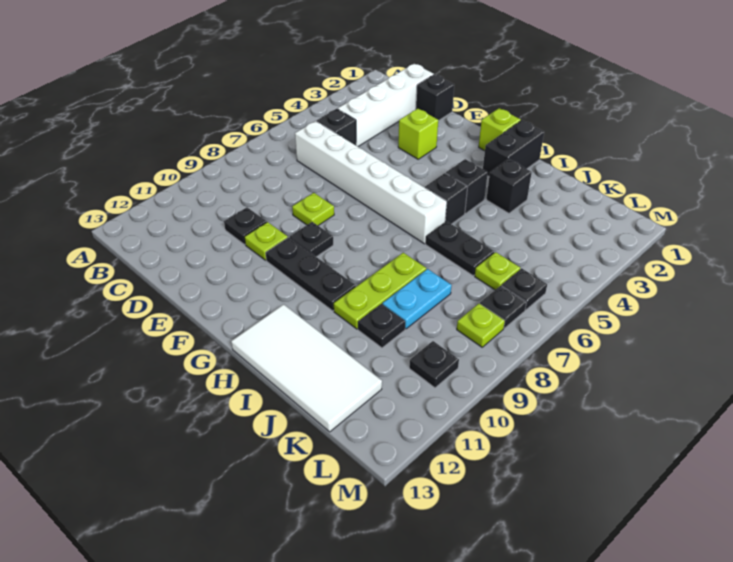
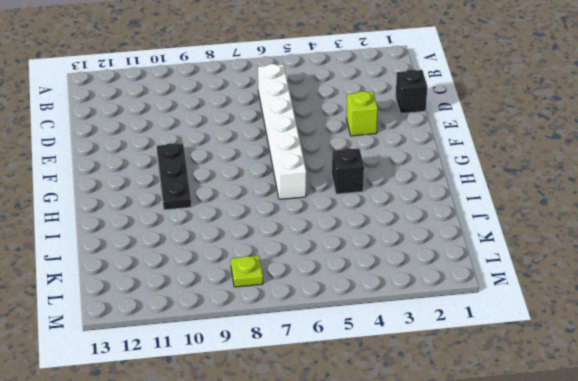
none -> white 1x4 brick [338,64,434,147]
none -> black 1x1 brick [317,109,356,145]
none -> black 1x1 plate [224,207,267,245]

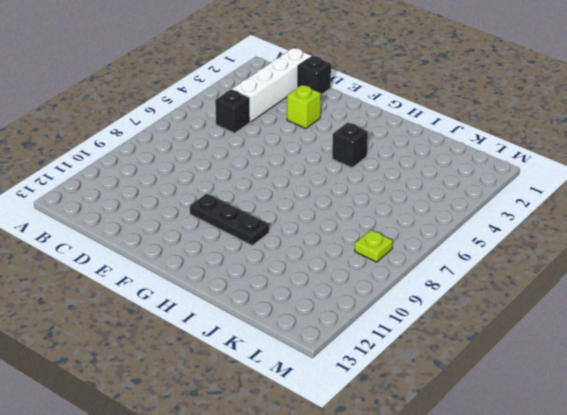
none -> white 1x6 brick [295,121,447,244]
none -> black 1x1 plate [224,207,267,245]
none -> lime 1x1 plate [292,193,334,226]

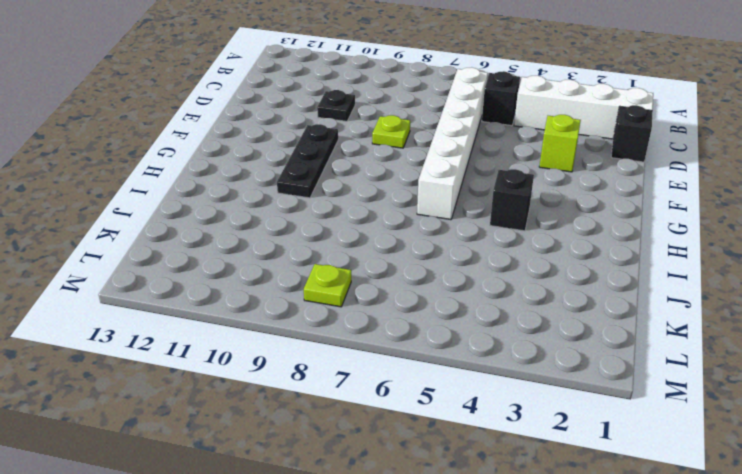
none -> lime 1x1 plate [245,222,288,260]
none -> black 1x1 plate [290,222,333,257]
none -> lime 1x1 brick [479,108,521,151]

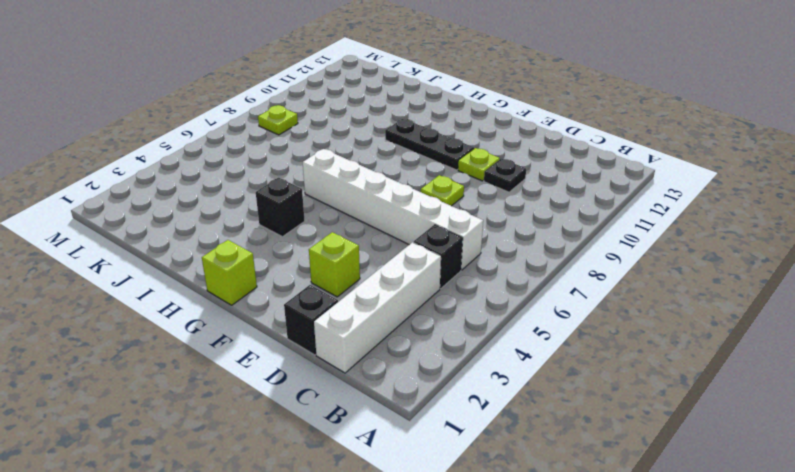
none -> black 1x1 plate [290,222,333,257]
none -> black 1x2 brick [483,120,544,176]
none -> black 1x1 brick [425,173,468,224]

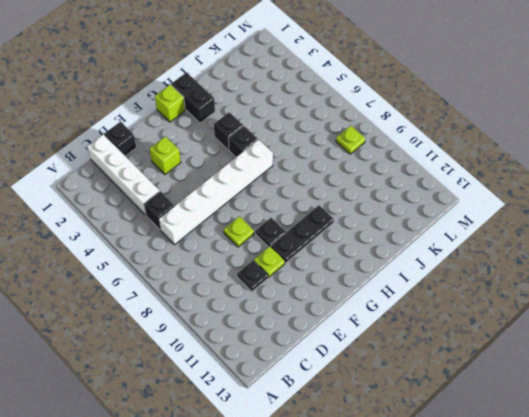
none -> white 2x4 tile [231,304,382,432]
none -> black 1x1 brick [486,159,532,213]
none -> black 1x2 plate [426,221,494,276]

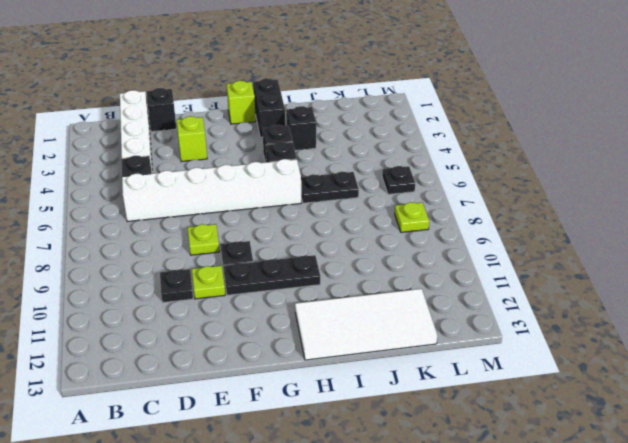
none -> lime 1x3 plate [334,253,426,329]
none -> cyan 1x2 plate [382,269,452,329]
none -> black 1x1 plate [358,304,405,348]

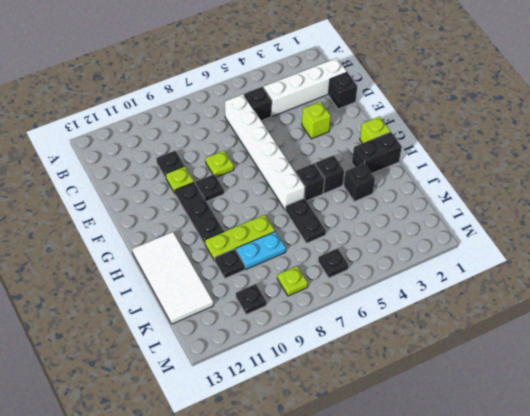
none -> lime 1x1 plate [475,252,520,290]
none -> black 1x1 plate [480,286,526,328]

